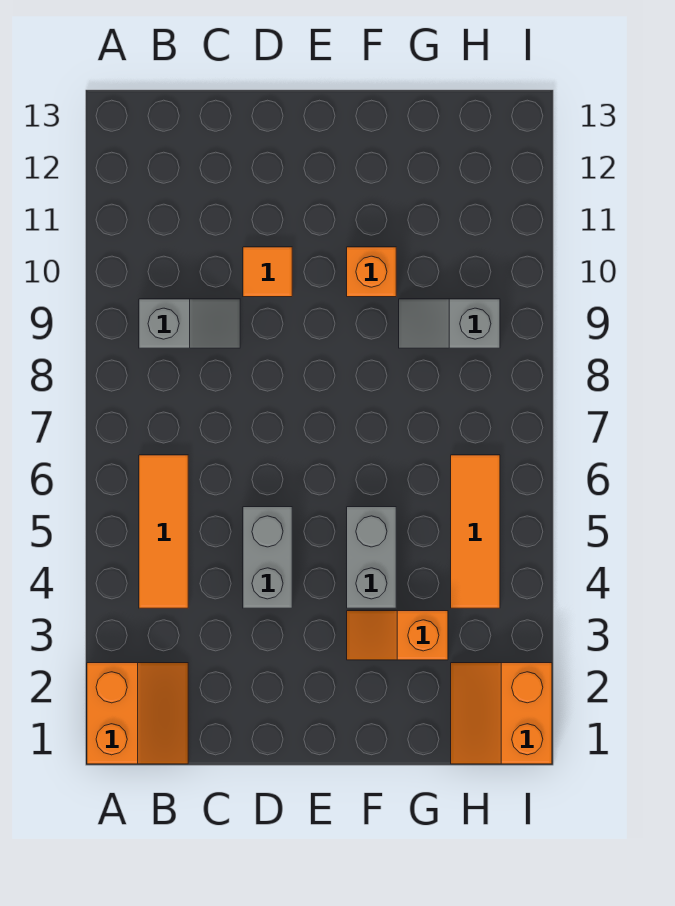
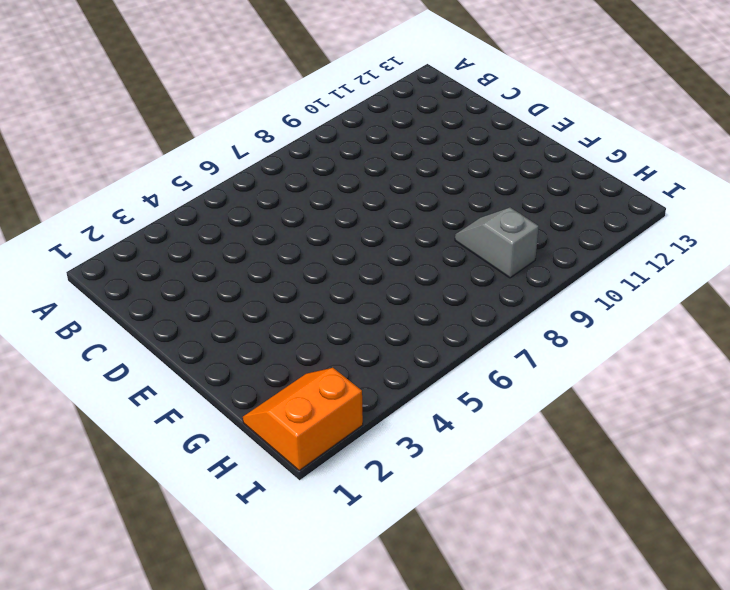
none -> orange 2x2 slope [87,663,188,764]
none -> orange 1x3 tile [139,455,188,608]

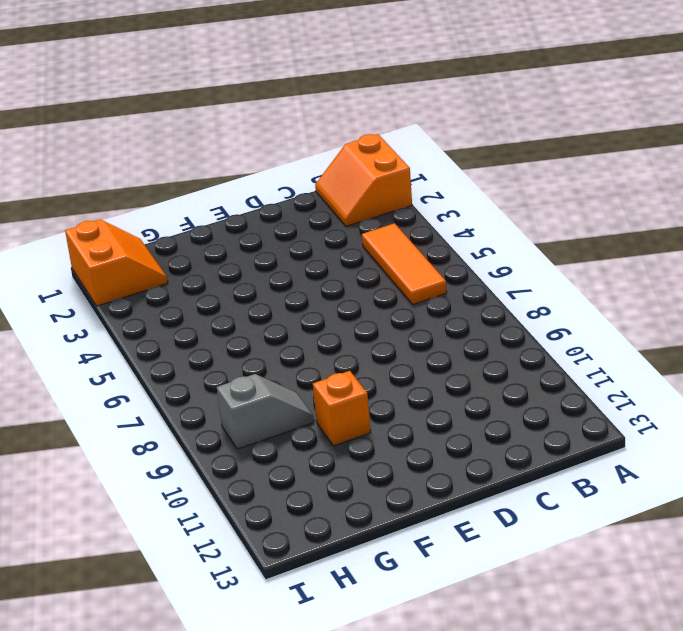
none -> grey 1x2 slope [139,299,240,348]
none -> grey 1x2 brick [243,507,292,608]

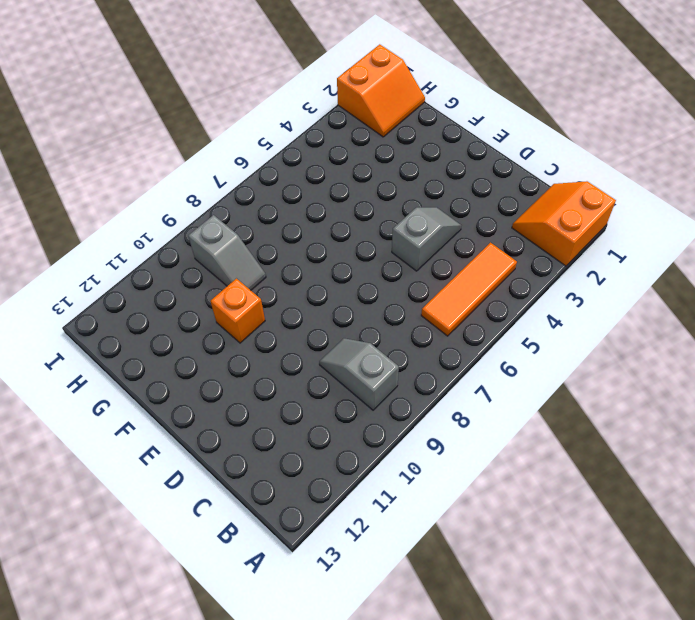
grey 1x2 slope [392,207,461,271] -> grey 1x2 brick [243,507,292,608]
none -> orange 1x1 tile [243,247,292,297]
none -> orange 1x2 slope [347,611,448,660]

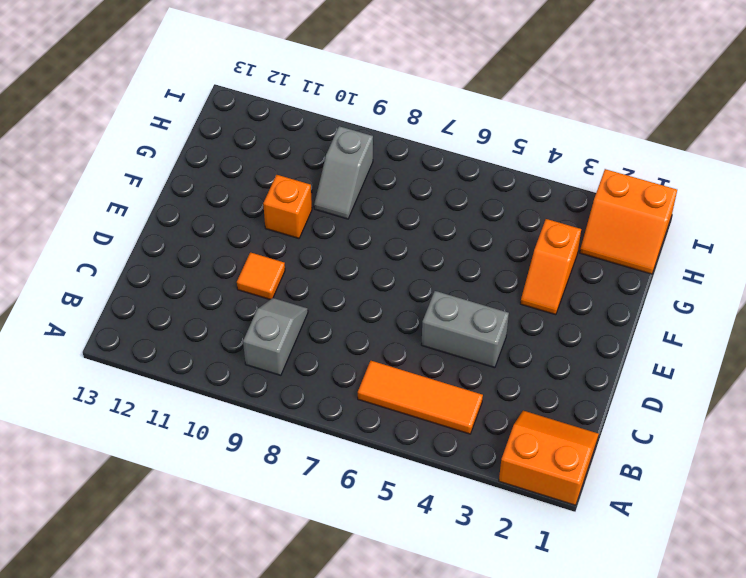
none -> grey 1x2 brick [347,507,396,608]
none -> orange 1x3 tile [451,455,500,608]

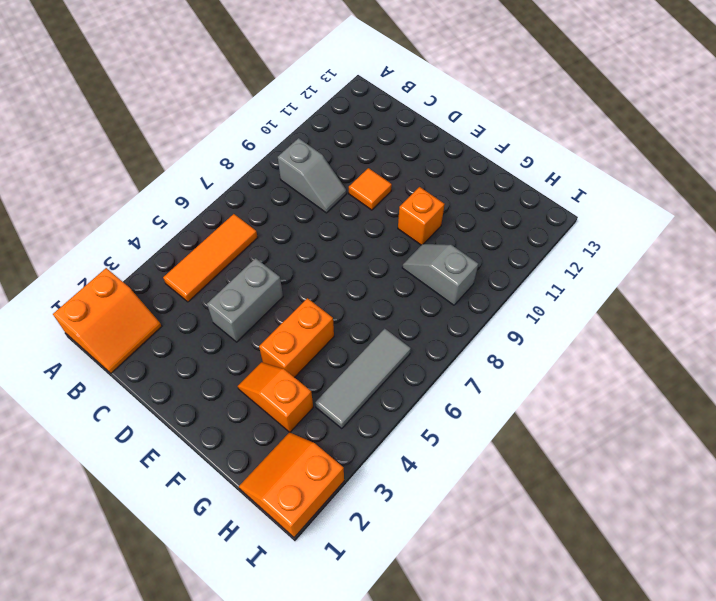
orange 1x2 brick [259,298,334,378] -> grey 1x2 brick [347,507,396,608]
grey 1x3 tile [315,329,411,428] -> orange 1x3 tile [451,455,500,608]

